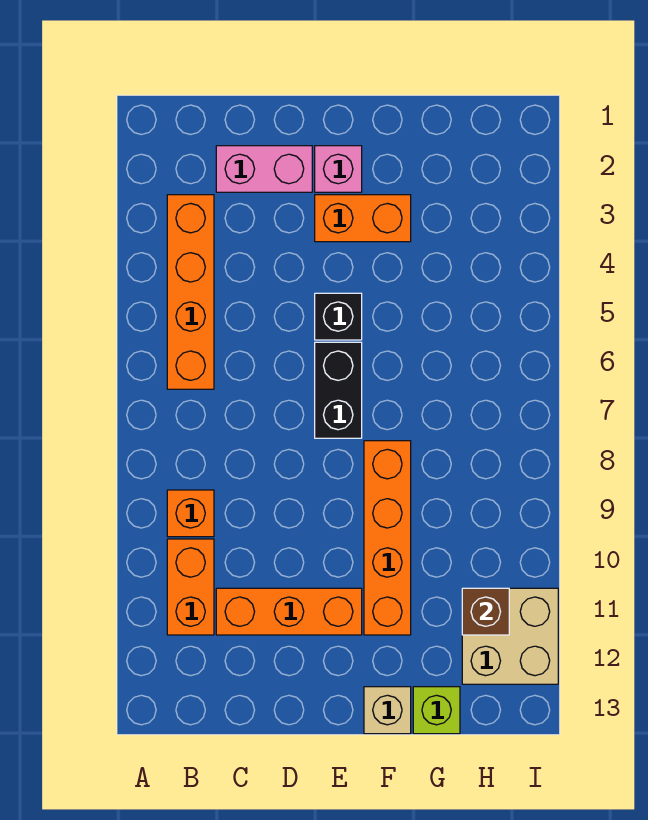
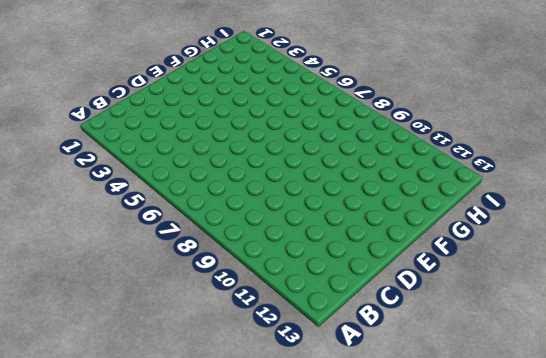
none -> orange 1x4 brick [167,195,214,389]
none -> orange 1x1 brick [167,490,214,537]
none -> orange 1x2 brick [167,539,214,635]

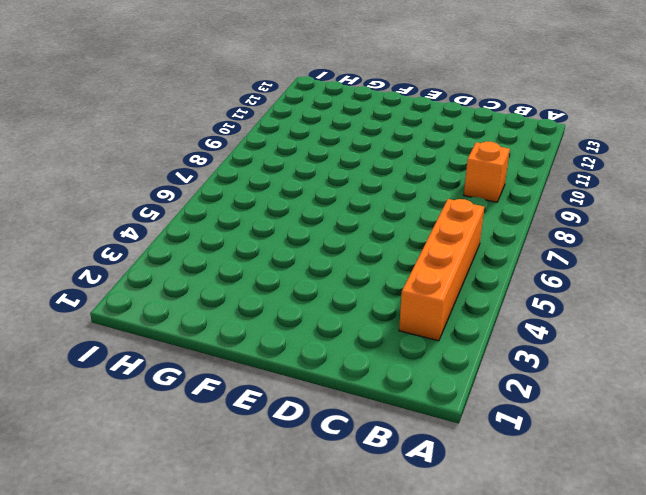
none -> orange 1x2 brick [167,539,214,635]
none -> pink 1x2 brick [216,146,312,192]
none -> orange 1x3 brick [216,588,362,635]

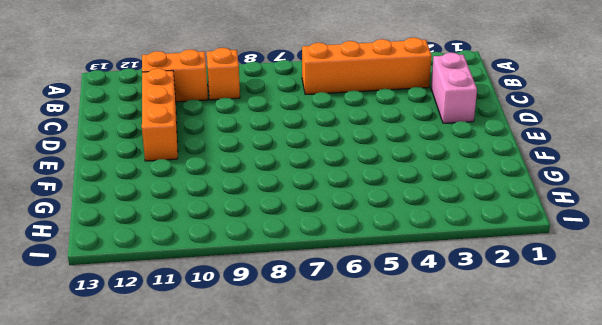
none -> pink 1x1 brick [315,146,362,192]
none -> orange 1x2 brick [315,195,411,242]
none -> black 1x1 brick [315,293,362,340]

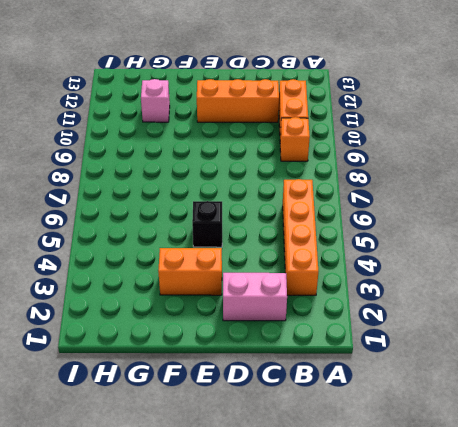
pink 1x1 brick [141,79,170,122] -> pink 1x1 brick moved to [315,146,362,192]
none -> black 1x2 brick [315,342,362,438]
none -> orange 1x4 brick [364,441,411,635]
none -> tan 1x1 brick [364,687,411,734]

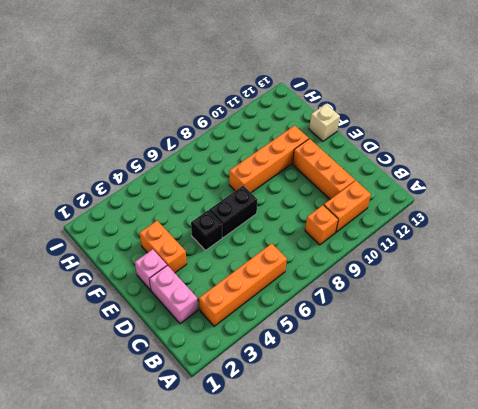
none -> lime 1x1 brick [413,687,460,734]
none -> tan 2x2 brick [462,588,558,684]
none -> brown 1x1 brick [462,588,509,635]

